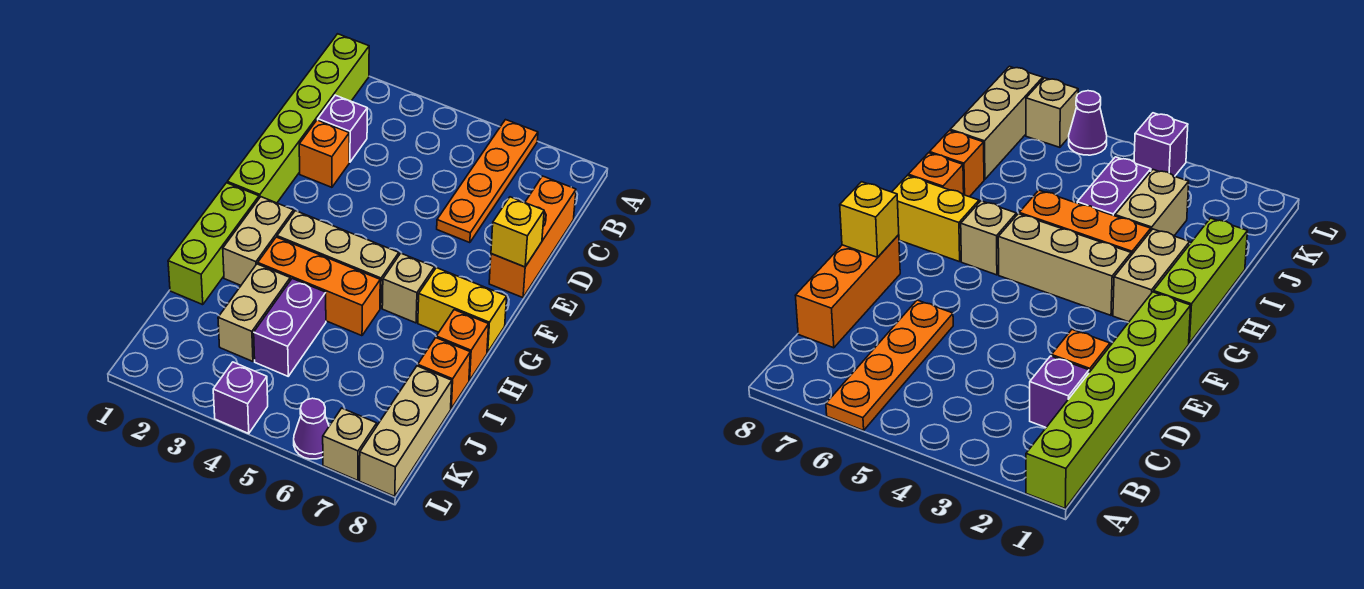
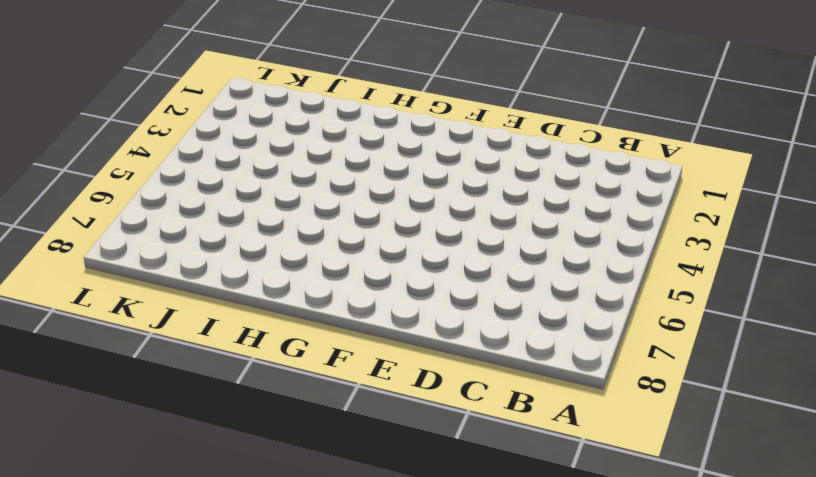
none -> lime 1x6 brick [227,34,369,203]
none -> orange 1x4 plate [437,120,538,243]
none -> purple 1x1 brick [318,95,367,162]

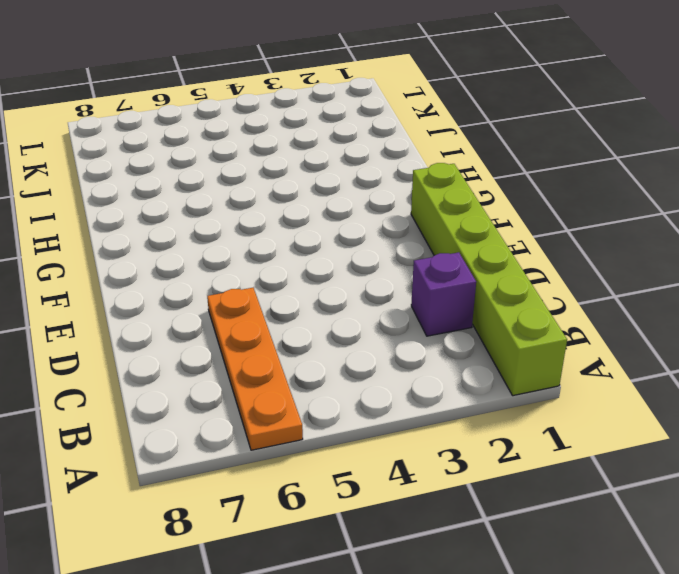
none -> orange 1x3 brick [489,176,576,298]
none -> orange 1x1 brick [299,120,349,187]
none -> lime 1x3 brick [168,183,259,305]

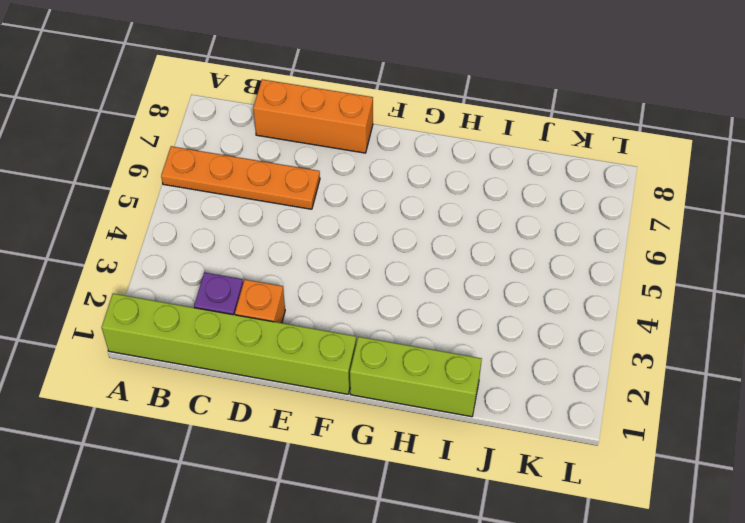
none -> tan 1x2 brick [223,197,294,285]
none -> tan 1x3 brick [277,211,399,308]
none -> tan 1x1 brick [382,253,435,323]

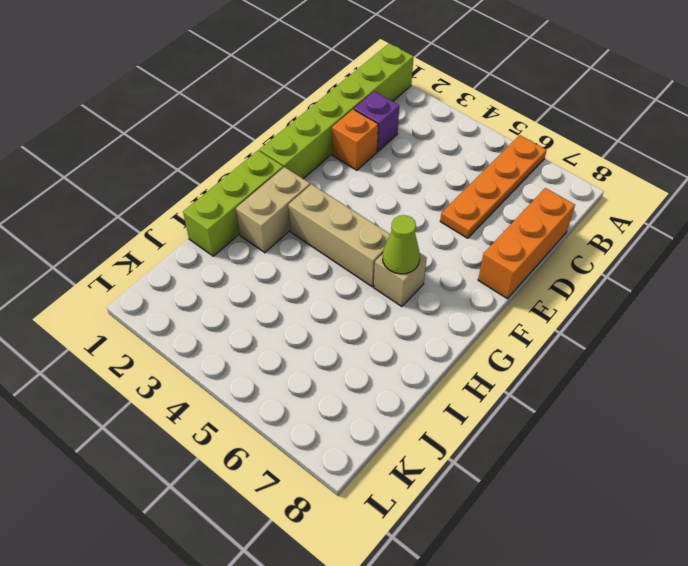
lime 1x1 cone [383,215,420,274] -> none
none -> yellow 1x2 brick [418,268,507,352]
none -> orange 1x3 brick [258,237,380,336]
none -> orange 1x1 brick [436,310,489,380]

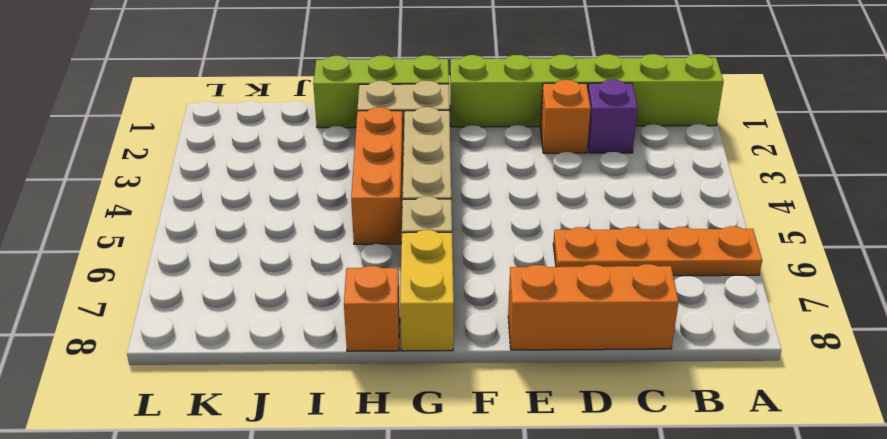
none -> tan 1x2 brick [218,264,290,361]
none -> purple 1x2 brick [254,279,326,376]
none -> orange 1x1 brick [418,338,470,408]

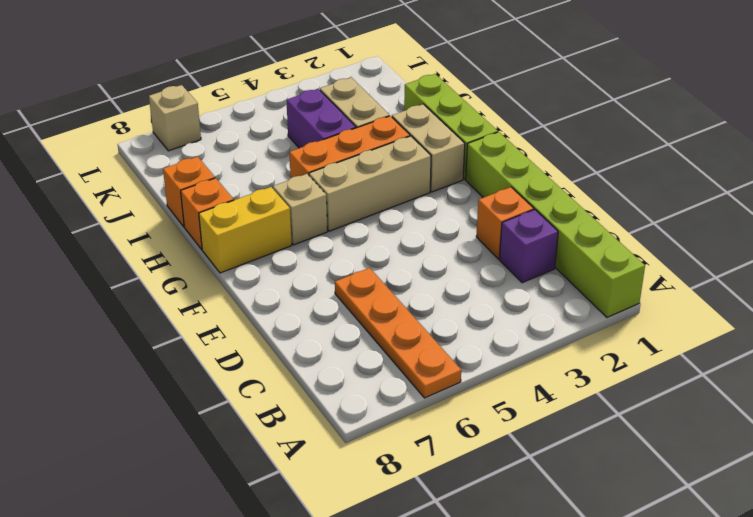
none -> orange 1x3 brick [489,176,576,298]
none -> tan 1x3 brick [360,366,452,496]
none -> purple 1x1 brick [213,362,268,434]

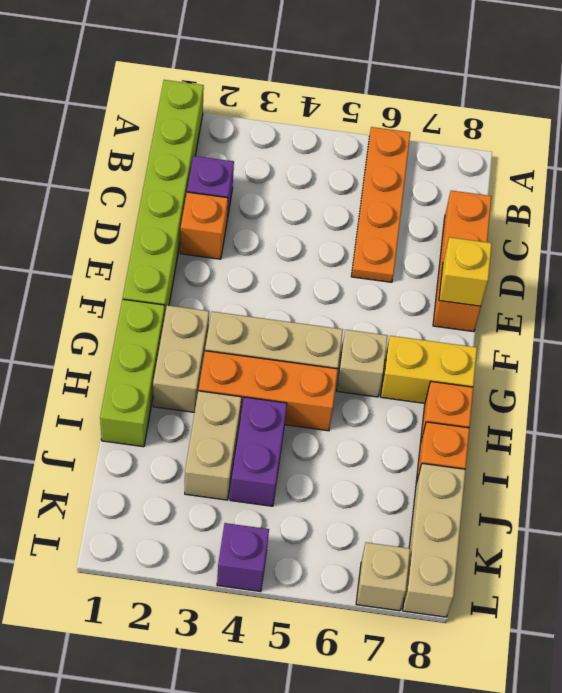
none -> purple 1x1 cone [294,398,329,459]

